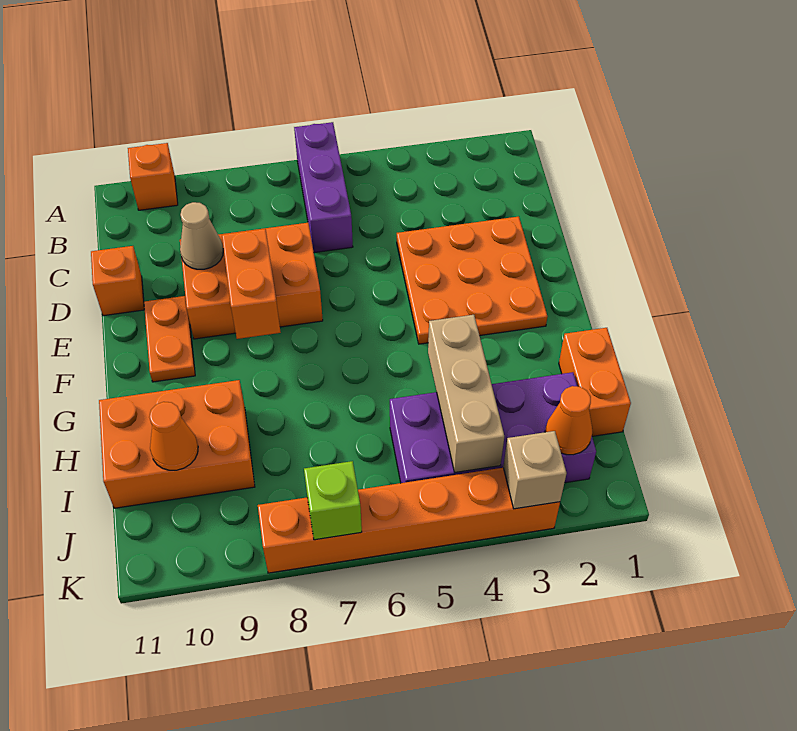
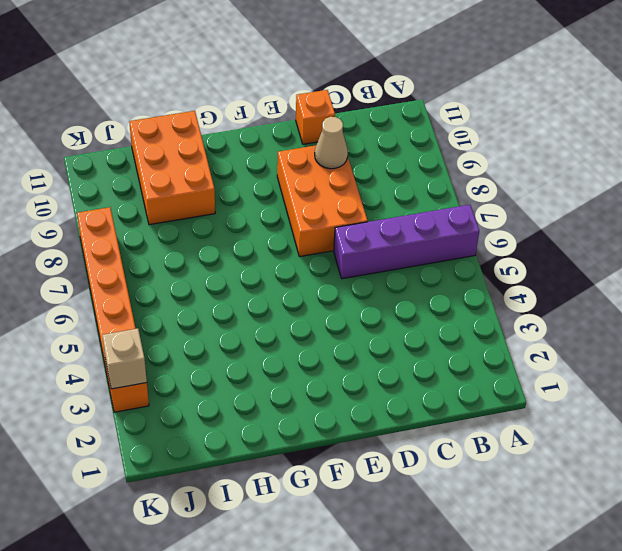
purple 1x4 brick [334,205,479,279] -> purple 1x3 brick [294,122,353,253]
none -> orange 1x1 brick [128,143,178,210]
none -> orange 3x3 plate [397,217,547,344]
none -> orange 1x2 plate [144,296,195,382]

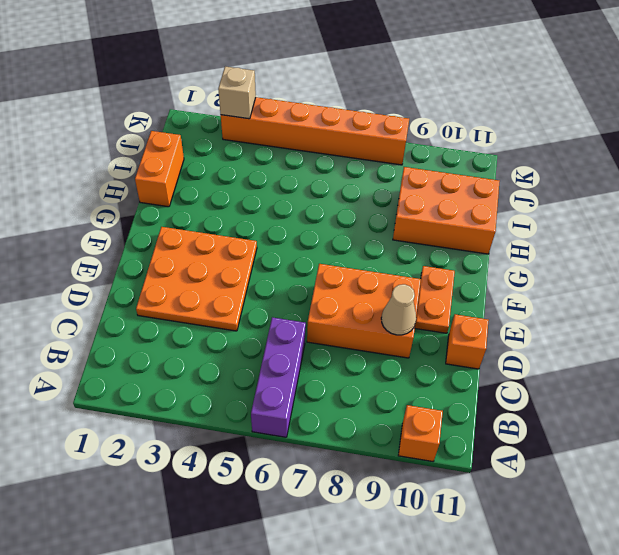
none -> purple 2x4 brick [390,372,596,483]
none -> orange 1x2 brick [222,229,281,339]
none -> tan 1x3 brick [428,315,504,473]

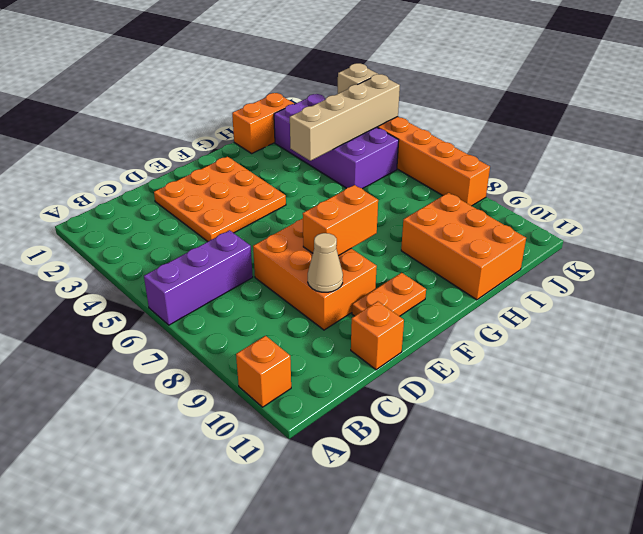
tan 1x4 brick [290,74,400,161] -> tan 1x3 brick [428,315,504,473]
none -> orange 1x1 cone [149,402,198,470]
none -> orange 1x1 cone [545,386,592,455]
none -> lime 1x1 brick [304,461,362,540]

